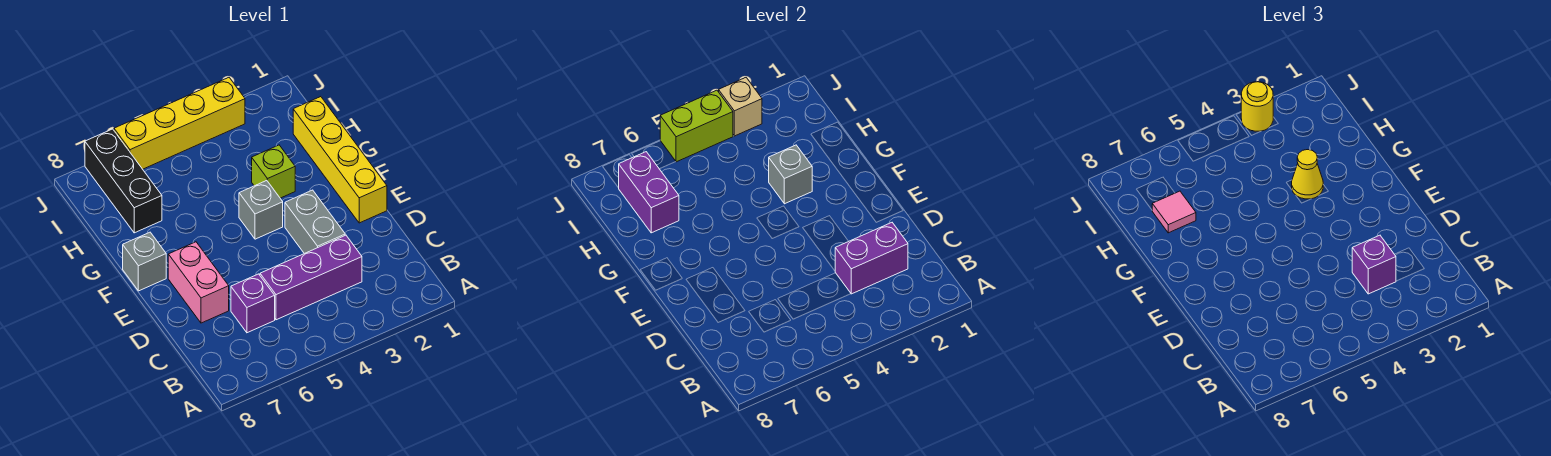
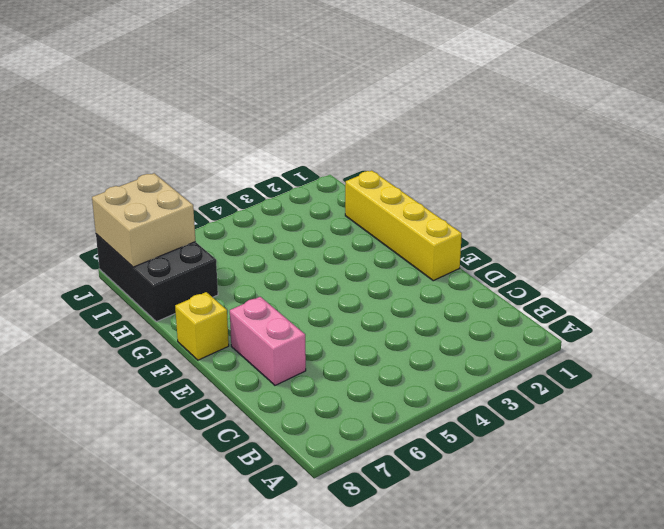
yellow 1x1 brick [175,292,229,360] -> grey 1x1 brick [123,232,166,291]
black 2x3 brick [96,234,218,322] -> black 1x3 brick [85,129,162,233]
tan 2x2 brick [92,173,195,267] -> purple 1x2 brick [619,152,679,233]
none -> purple 1x3 brick [260,235,362,320]
none -> purple 1x1 brick [231,274,275,333]
none -> grey 1x2 brick [285,190,345,254]

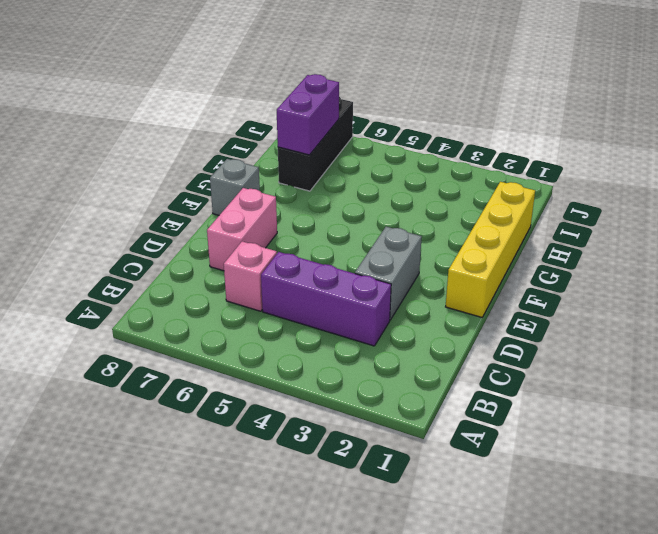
pink 1x1 brick [224,241,277,311] -> purple 1x1 brick [231,274,275,333]
none -> grey 1x1 brick [239,181,283,239]
none -> lime 1x1 brick [252,145,295,198]
none -> yellow 1x4 brick [114,78,245,169]

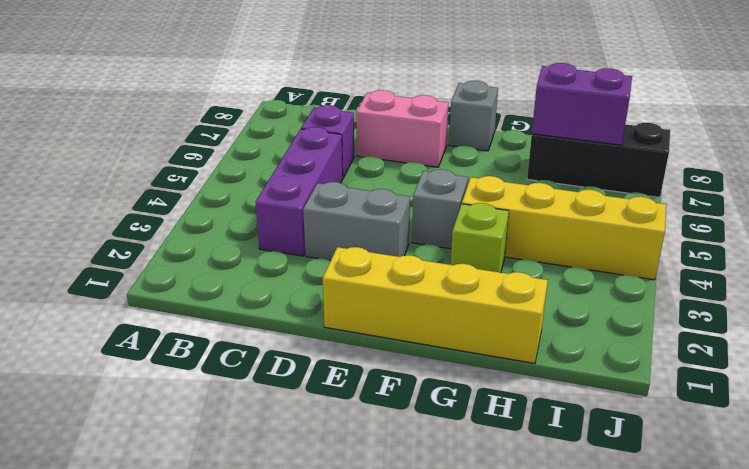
yellow 1x4 brick [462,176,666,280] -> yellow 1x4 brick turned to [114,78,245,169]
none -> purple 1x2 brick [835,223,908,294]
none -> grey 1x1 brick [769,145,812,204]
none -> tan 1x1 brick [719,78,762,136]

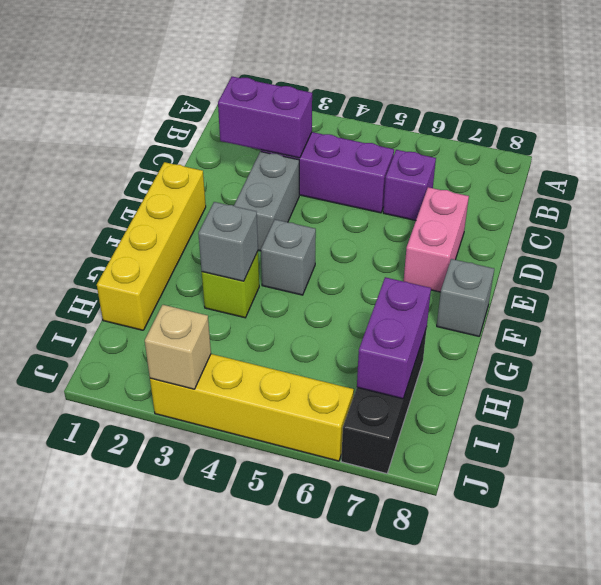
none -> lime 1x2 brick [660,90,733,162]
none -> purple 1x1 brick [1352,235,1396,294]
none -> yellow 1x1 cone [1292,150,1323,199]

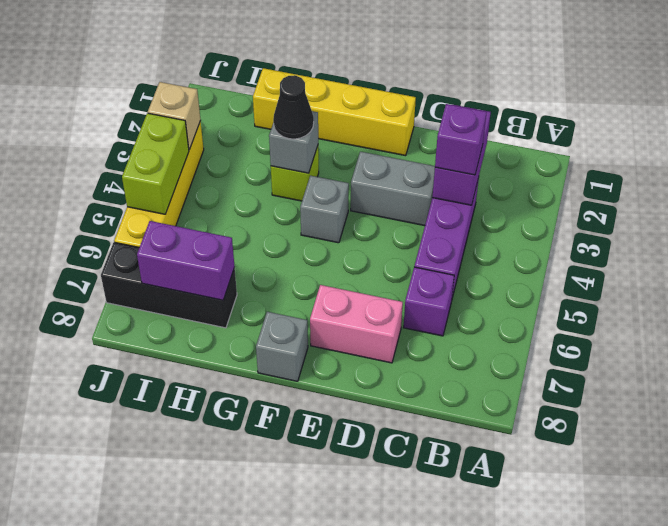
black 1x1 cone [273,75,314,139] -> yellow 1x1 cone [1292,150,1323,199]
none -> pink 1x1 tile [1152,191,1196,233]
none -> yellow 1x1 round brick [1241,82,1273,131]

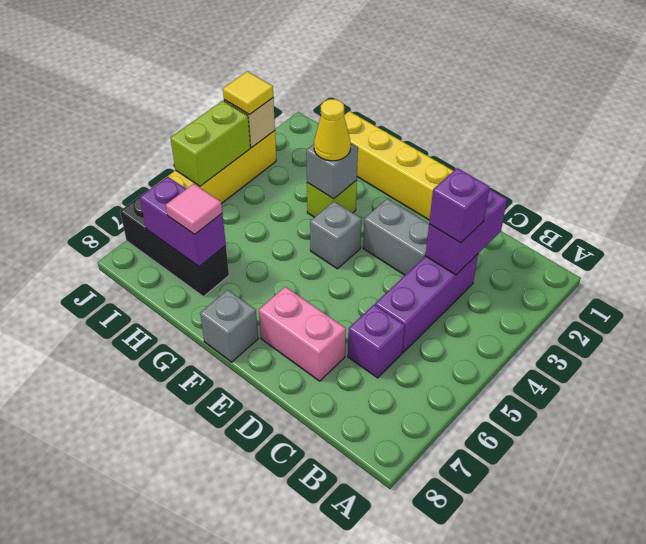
yellow 1x1 tile [223,71,273,115] -> yellow 1x1 round brick [1241,82,1273,131]

